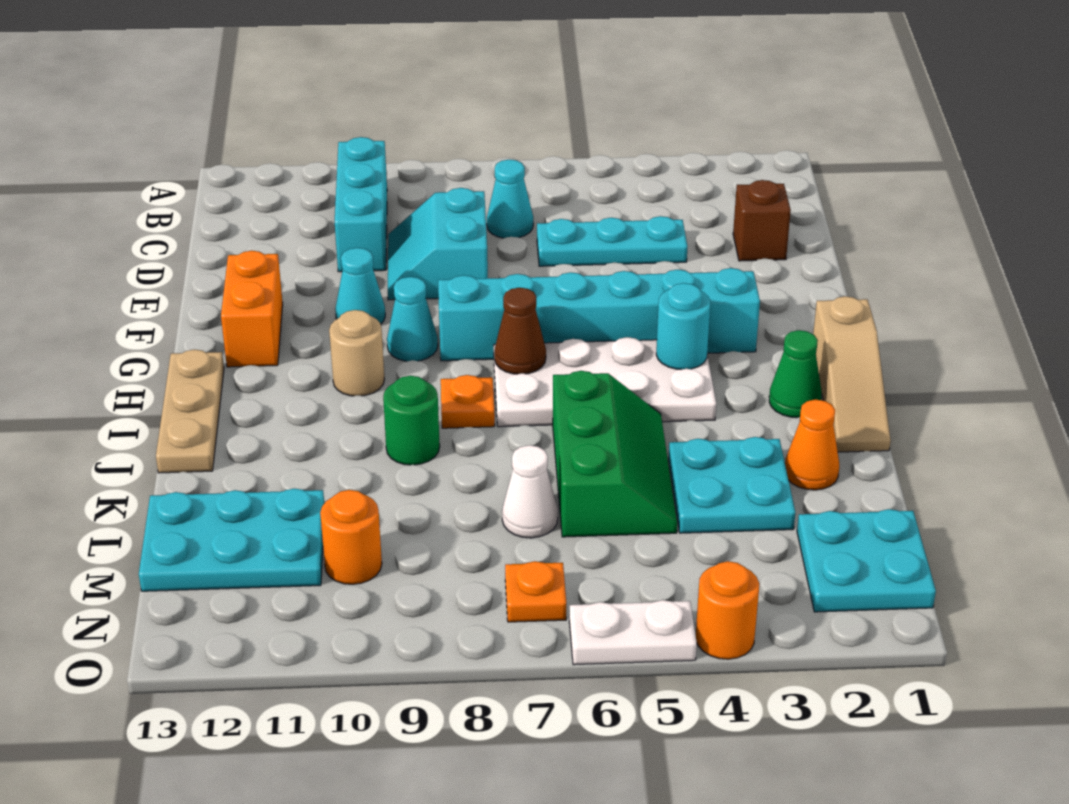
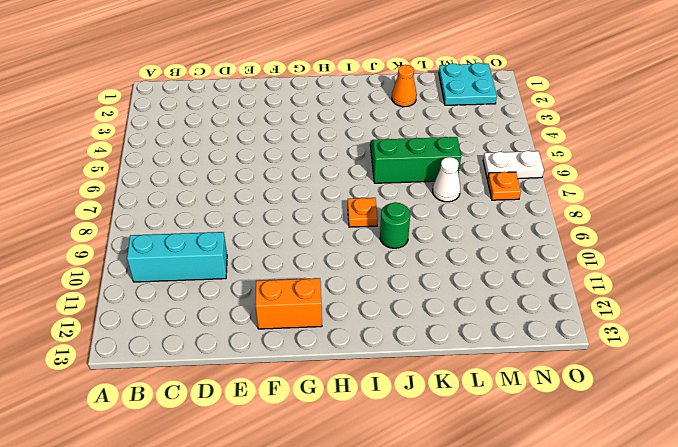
white 1x2 plate [483,151,544,179] -> white 1x2 plate turned to [569,600,697,665]
none -> cyan 1x1 cone [487,160,533,238]
none -> brown 1x1 brick [733,180,791,261]
none -> cyan 1x3 plate [537,216,688,266]

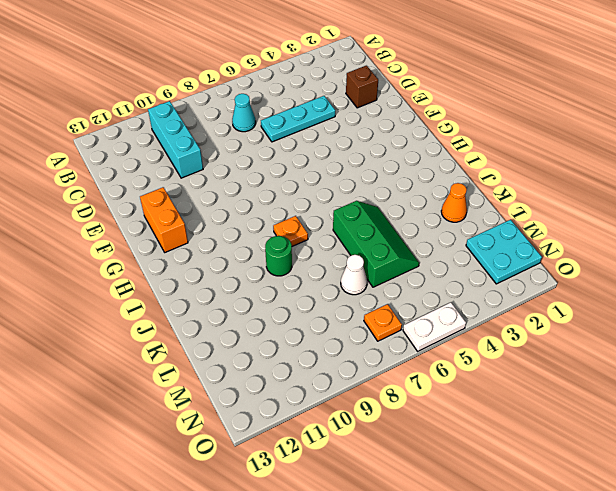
none -> cyan 2x2 slope [388,188,488,300]
none -> cyan 1x1 cone [335,248,385,324]
none -> cyan 1x6 brick [438,268,760,361]

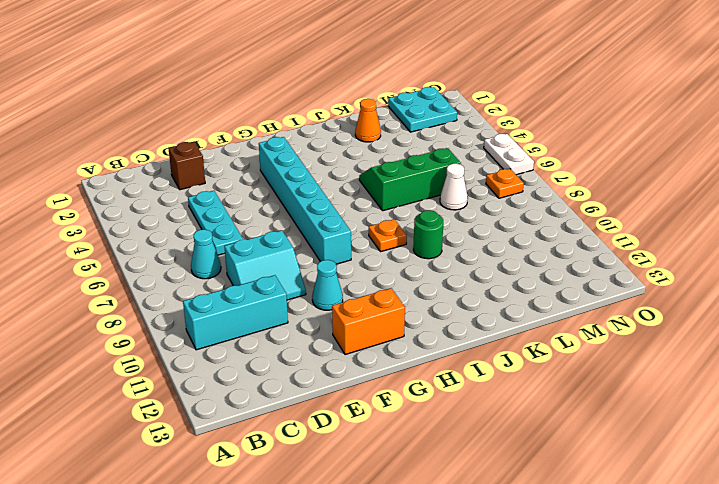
none -> cyan 1x1 cone [387,277,438,361]
none -> tan 1x3 slope [813,296,891,452]
none -> white 2x4 plate [494,337,716,427]

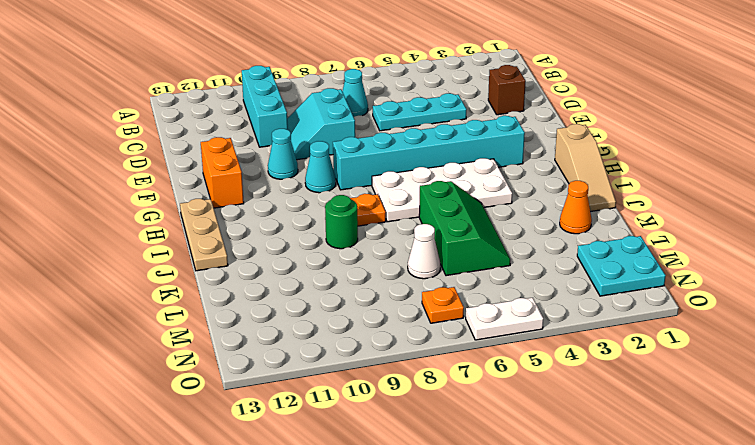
none -> tan 1x1 round brick [329,310,384,396]
none -> green 1x1 cone [769,330,822,418]
none -> cyan 2x2 plate [668,437,795,533]

